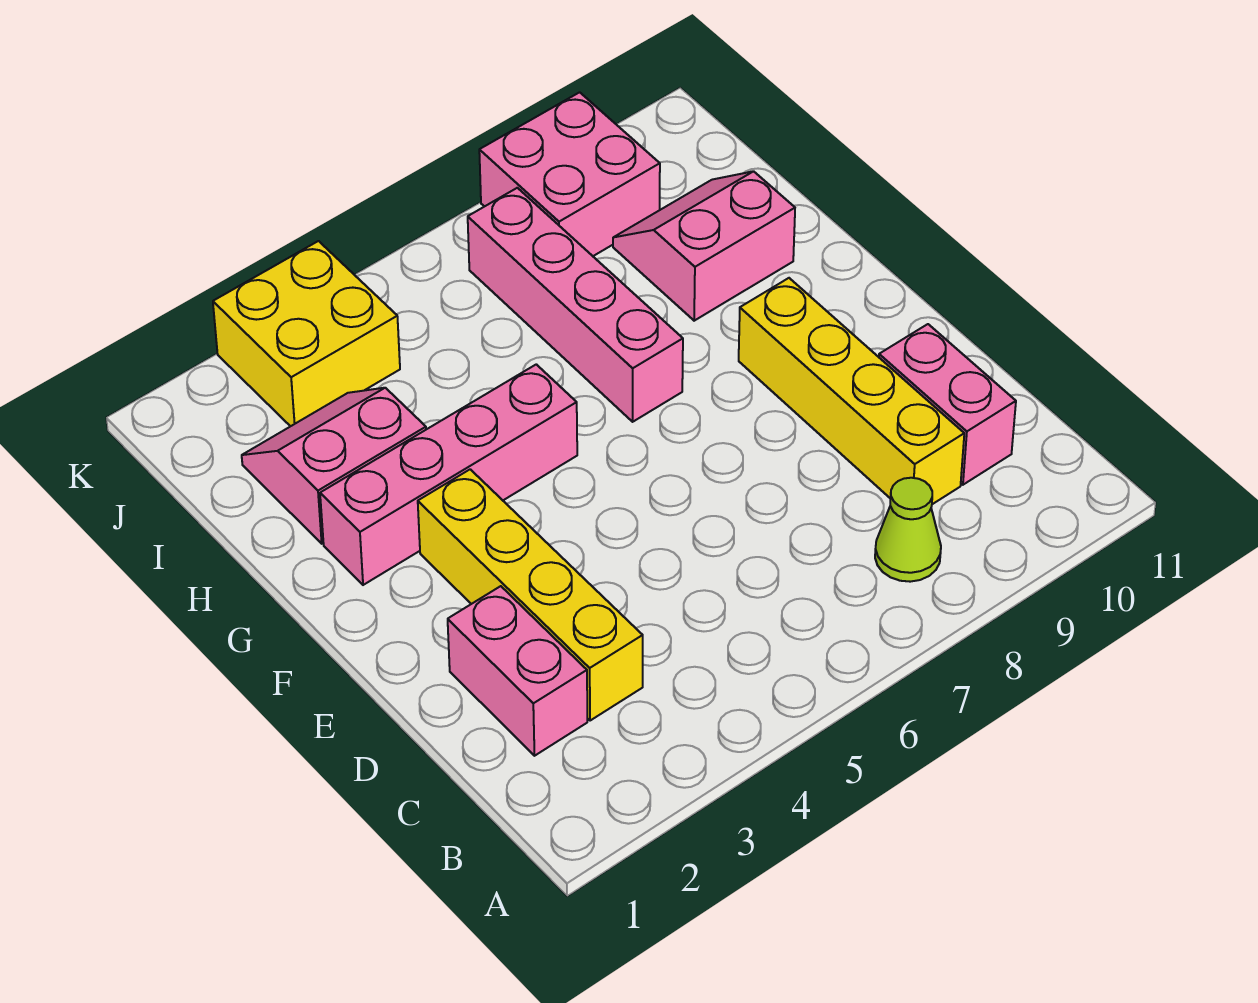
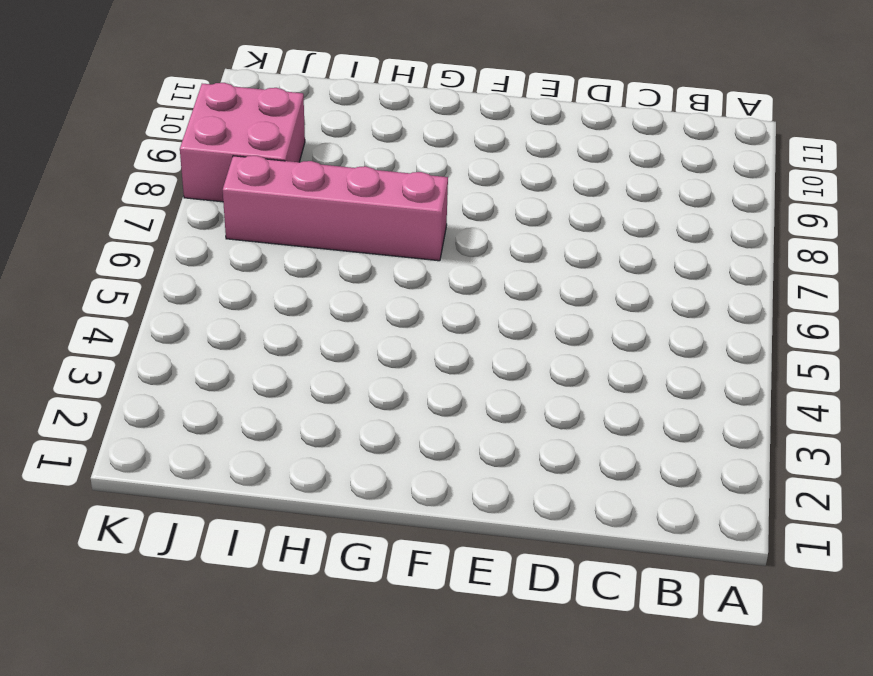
none -> lime 1x1 cone [875,478,941,582]
none -> pink 1x2 brick [448,586,587,756]

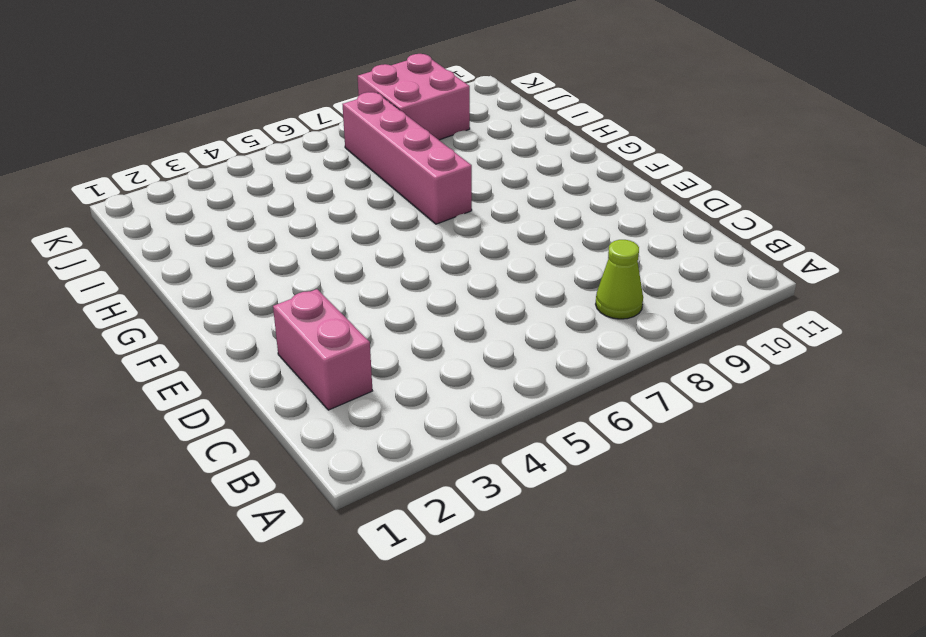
none -> yellow 1x4 brick [418,469,643,721]
none -> yellow 1x4 brick [739,278,964,504]

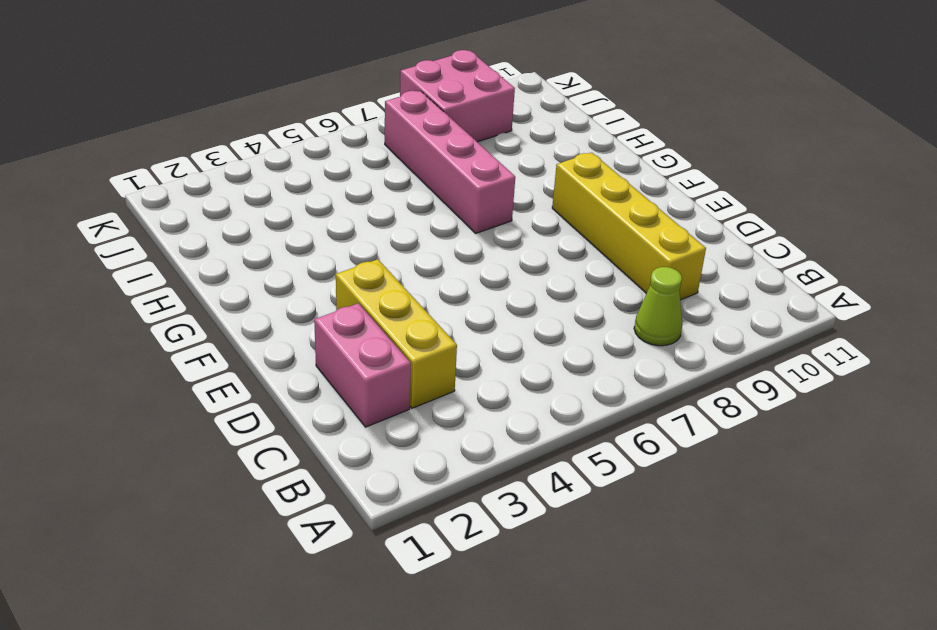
yellow 1x3 brick [336,259,457,408] -> yellow 1x4 brick [418,469,643,721]
none -> pink 1x2 brick [879,324,1016,485]
none -> pink 1x4 brick [320,364,577,585]

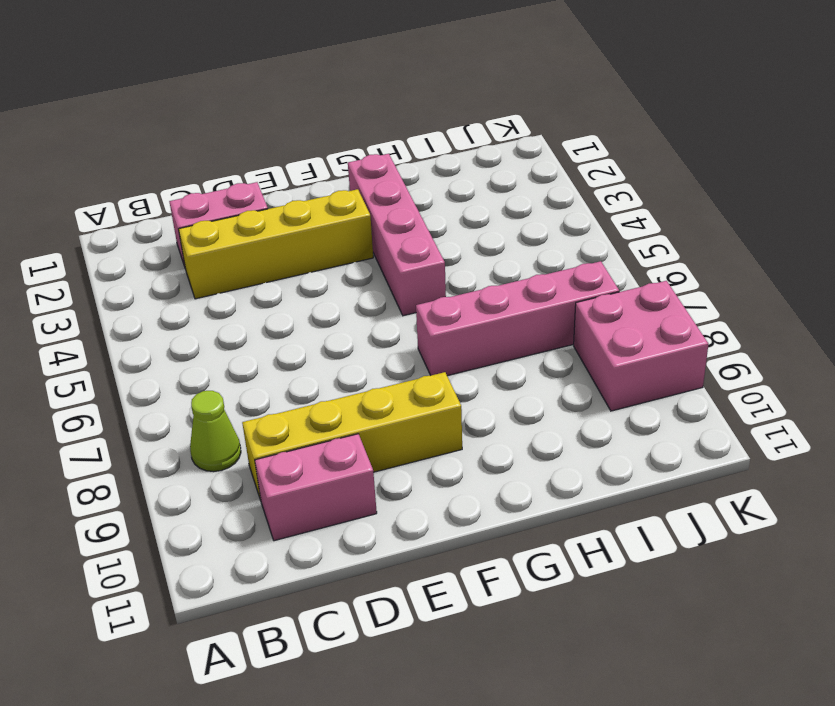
none -> pink 2x2 slope [242,388,426,544]
none -> pink 2x2 slope [613,171,795,321]

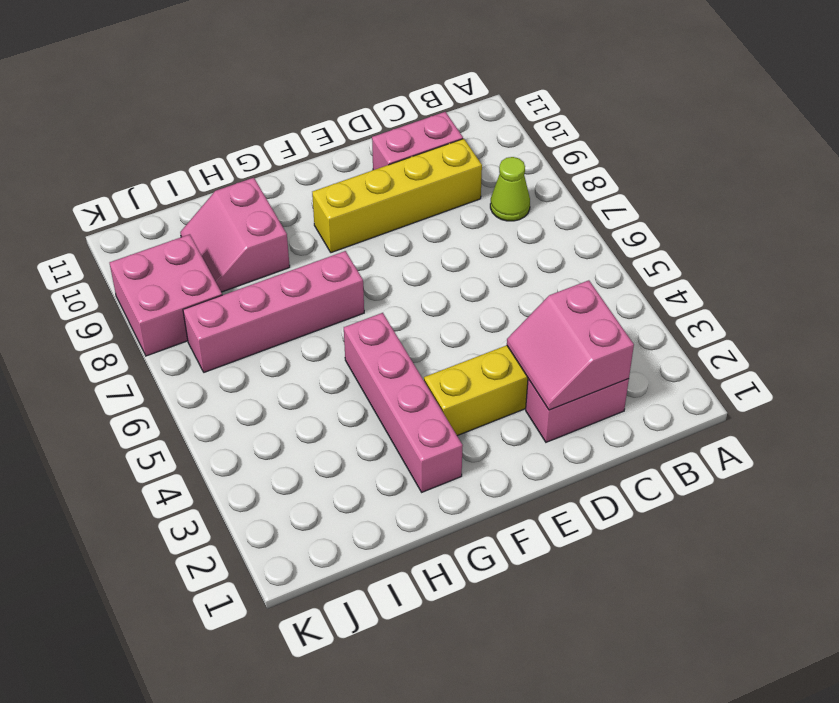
pink 2x2 slope [507,280,634,410] -> pink 2x2 slope moved to [242,388,426,544]
none -> yellow 2x2 brick [213,241,400,426]

